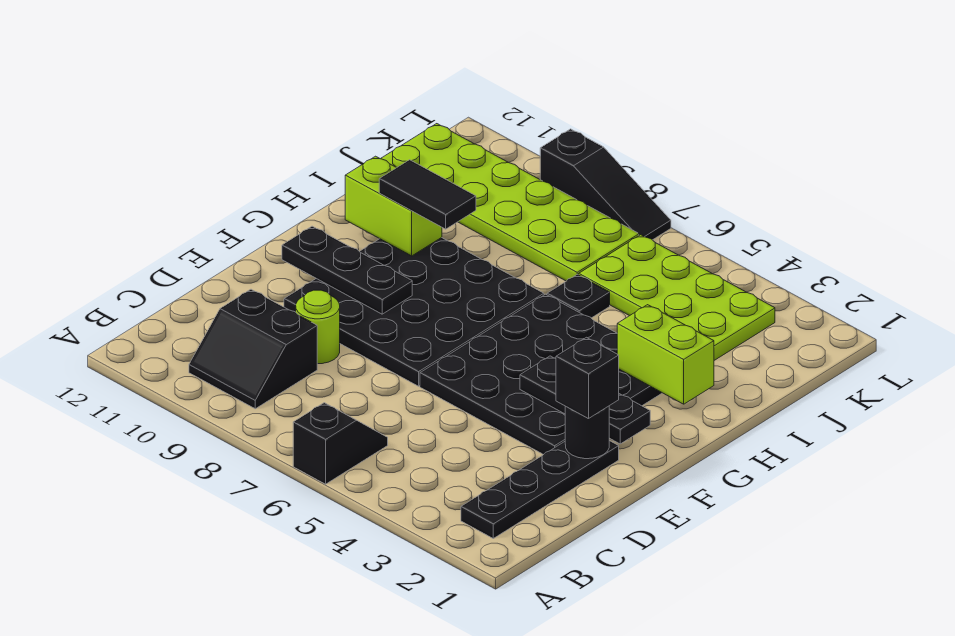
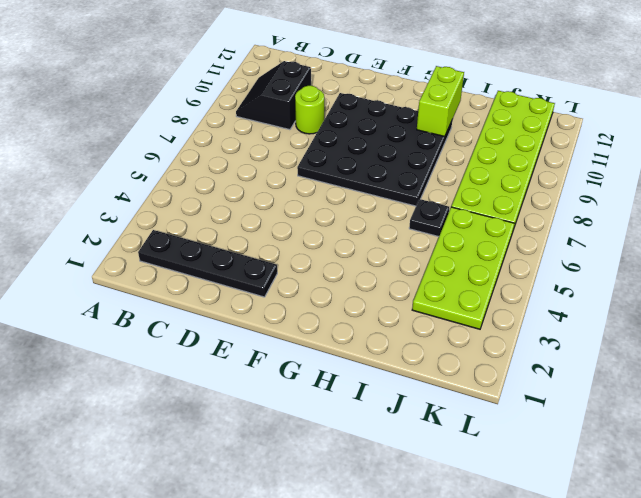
none -> black 1x2 slope [293,403,388,484]
none -> black 4x4 plate [420,294,662,455]
none -> black 1x3 slope [540,129,671,240]

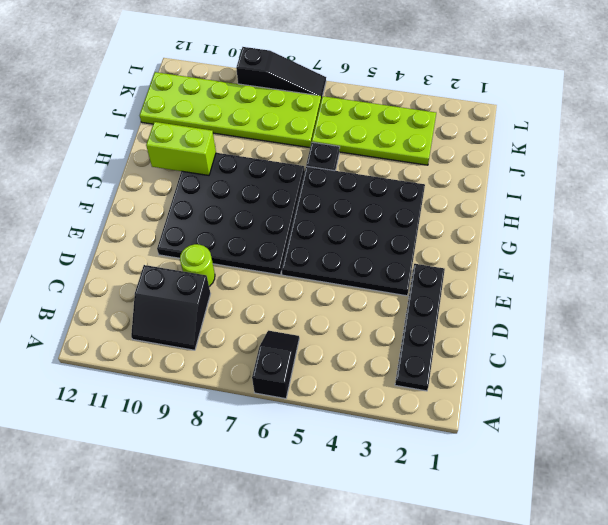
none -> black 1x1 round brick [565,406,609,459]
none -> black 1x3 plate [520,356,650,444]
none -> black 1x3 plate [282,226,412,314]

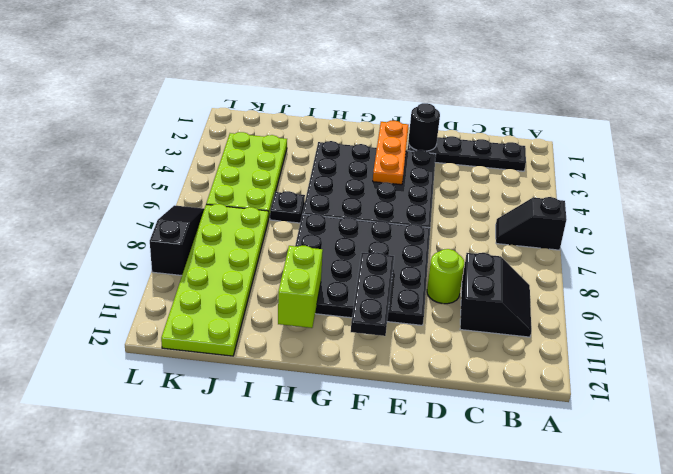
orange 1x3 plate [373,121,409,185] -> black 1x3 plate [520,356,650,444]
none -> lime 1x2 brick [617,305,714,404]
none -> black 1x1 brick [556,337,619,419]
none -> black 1x2 tile [379,160,476,229]

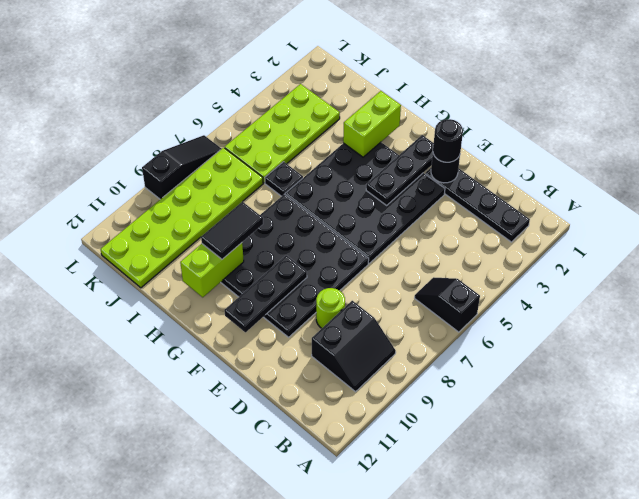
black 1x1 round brick [433,119,463,162] -> black 1x1 brick [556,337,619,419]

